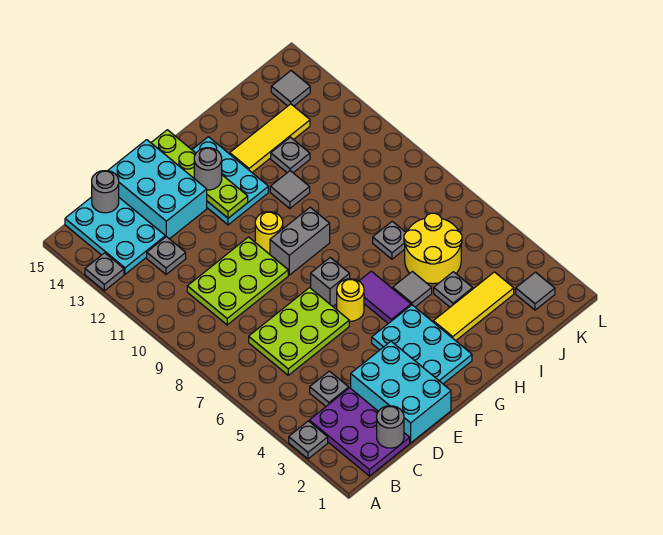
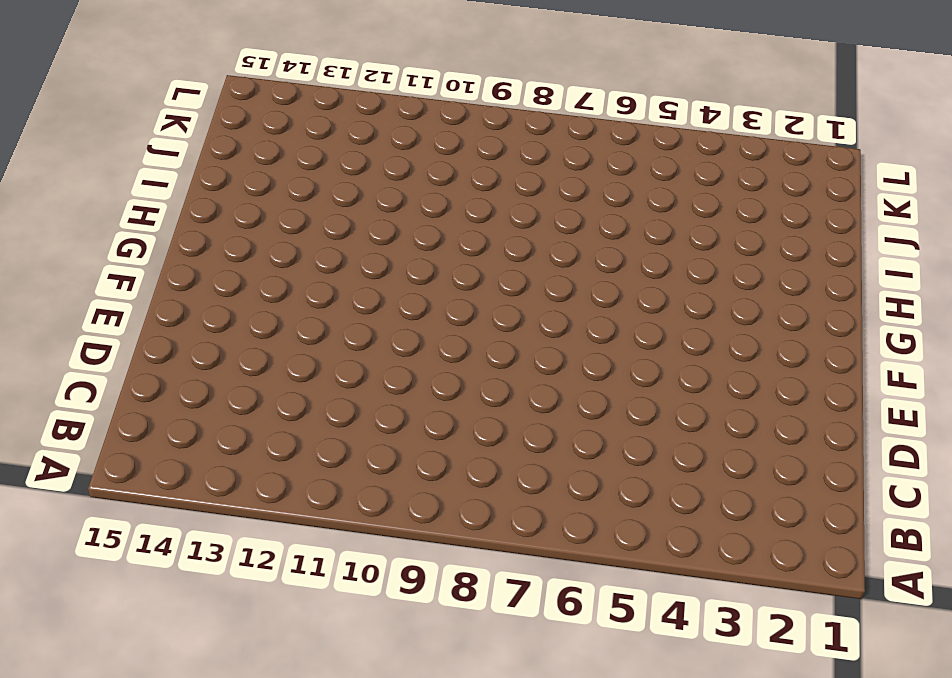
none -> grey 1x1 plate [289,421,328,459]
none -> grey 1x1 plate [85,253,124,291]
none -> purple 2x3 plate [309,388,410,476]
none -> cyan 2x3 plate [65,197,165,274]

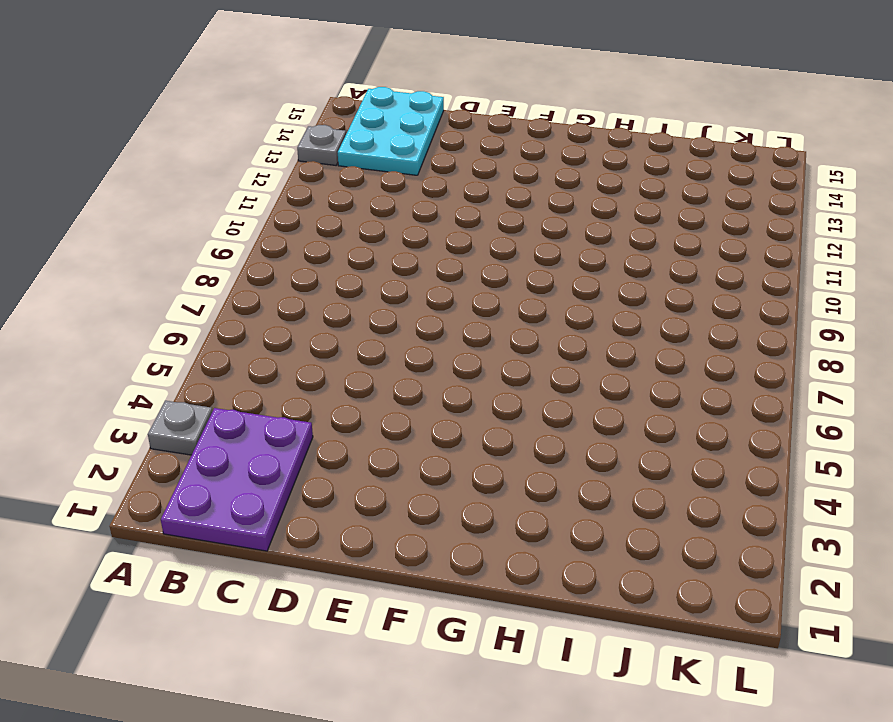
none -> grey 1x1 plate [310,371,349,406]
none -> lime 2x3 plate [249,288,349,375]
none -> lime 2x3 plate [187,237,288,325]
none -> grey 1x1 plate [147,237,186,274]

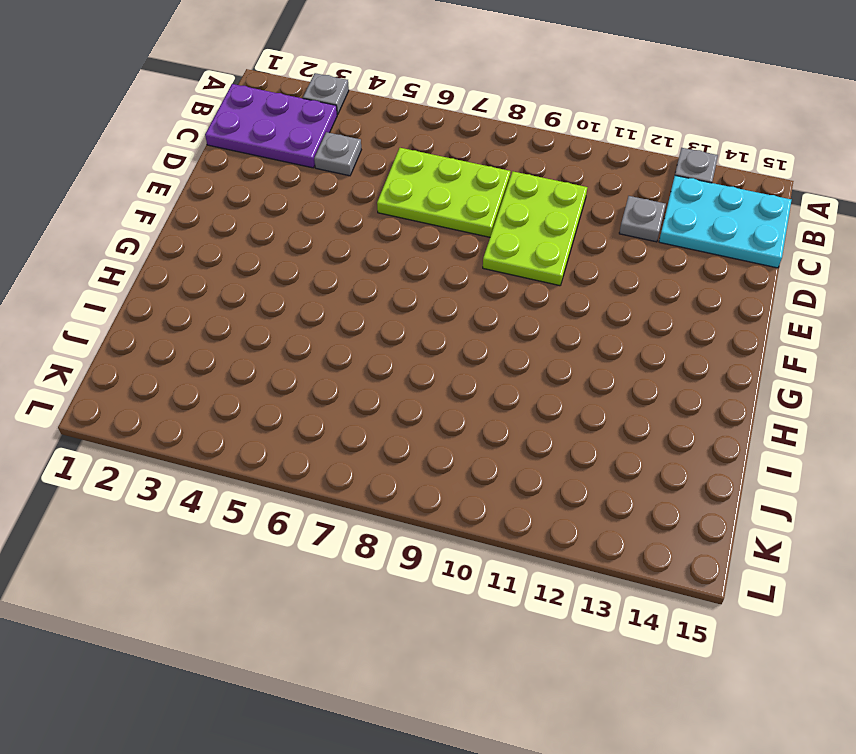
lime 2x3 plate [377,148,510,237] -> lime 2x3 plate turned to [249,288,349,375]
none -> cyan 2x3 brick [351,341,451,443]
none -> cyan 2x3 brick [108,140,207,239]
none -> cyan 2x3 plate [372,305,472,384]
none -> yellow 1x1 round brick [337,279,364,321]

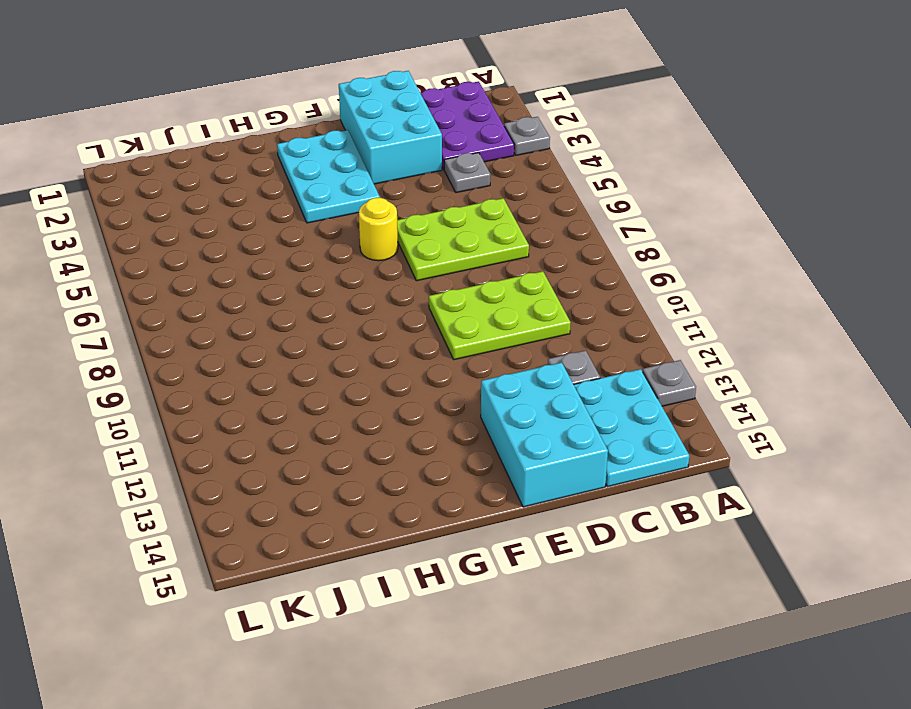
none -> grey 1x1 brick [311,258,350,306]
none -> grey 1x2 brick [270,207,330,275]
none -> yellow 1x1 round brick [255,212,283,254]
none -> cyan 2x3 plate [192,137,268,225]

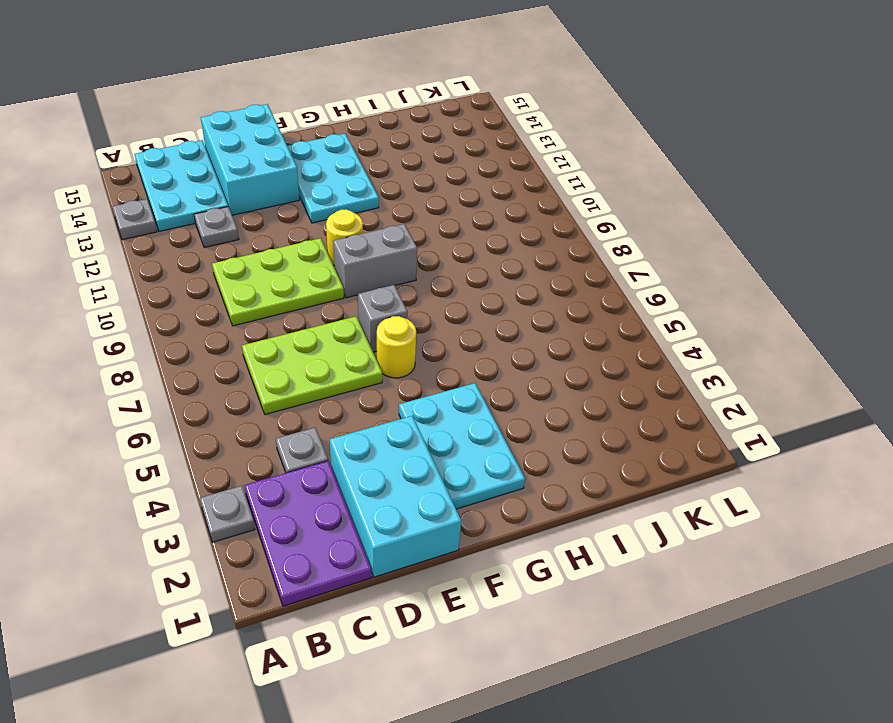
none -> purple 1x2 tile [359,271,411,324]
none -> yellow 1x3 tile [433,272,514,341]
none -> grey 1x1 tile [393,271,432,307]
none -> grey 1x1 tile [270,171,310,209]

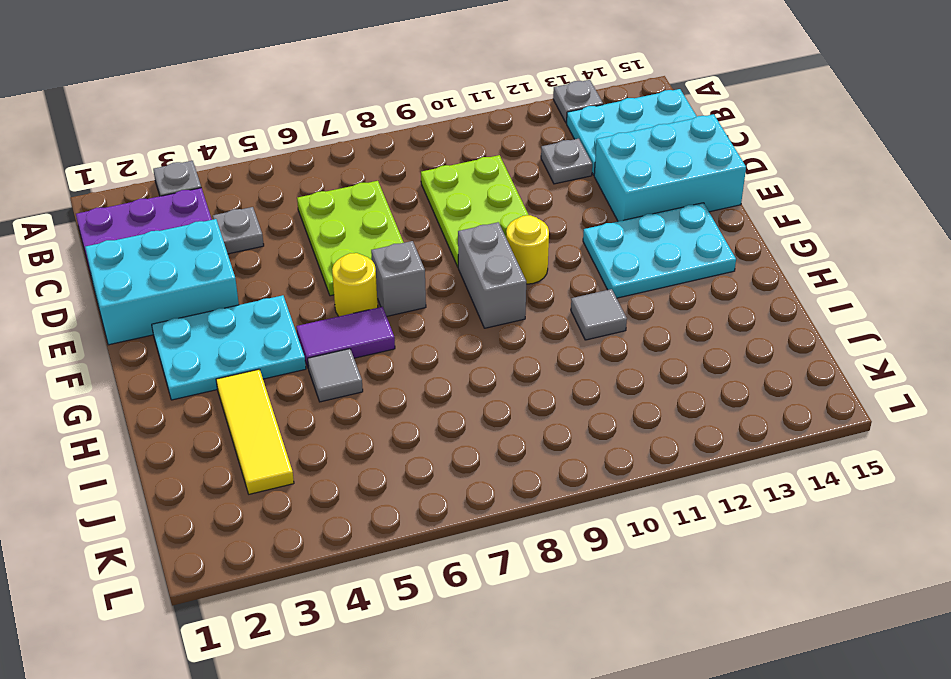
none -> yellow 1x3 tile [230,104,310,172]
none -> grey 1x1 plate [434,272,473,307]
none -> yellow 2x2 round brick [404,213,462,284]
none -> grey 1x1 plate [373,221,406,259]

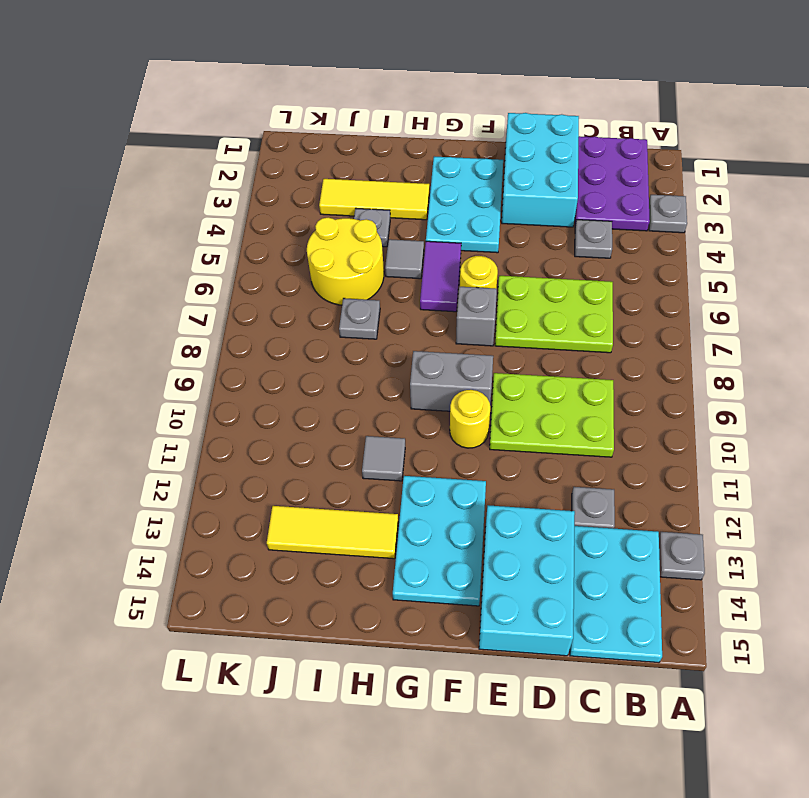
none -> grey 1x1 plate [271,137,310,173]
none -> grey 1x1 tile [516,272,555,310]
none -> grey 1x1 tile [271,71,310,106]
none -> grey 1x1 round brick [377,406,404,448]

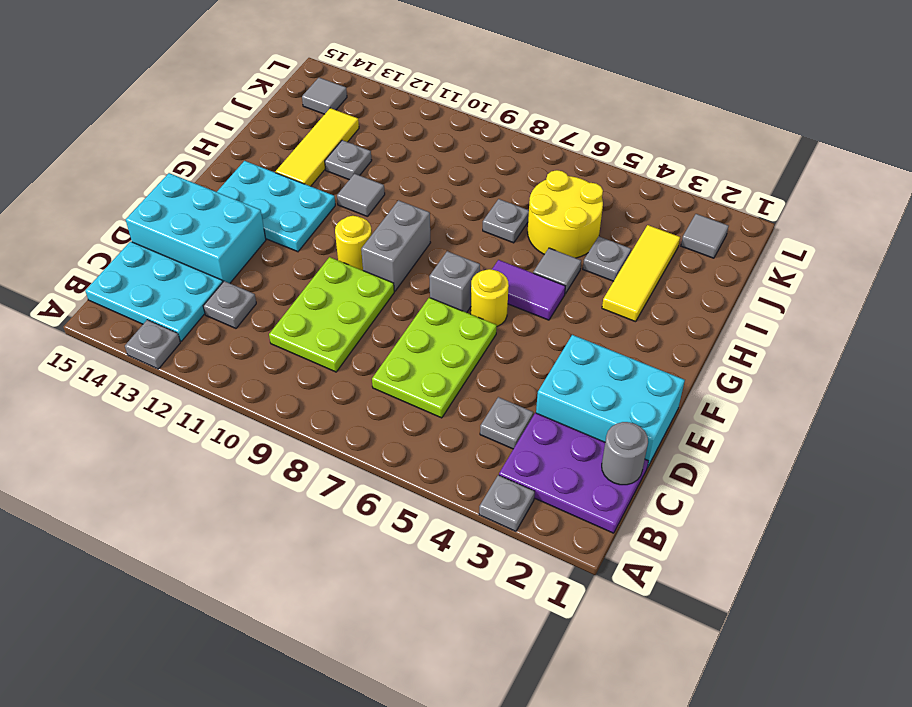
none -> cyan 2x3 plate [372,305,472,384]
none -> grey 1x1 round brick [92,171,119,213]
none -> lime 1x4 plate [151,130,248,218]
none -> grey 1x1 round brick [194,148,222,190]

